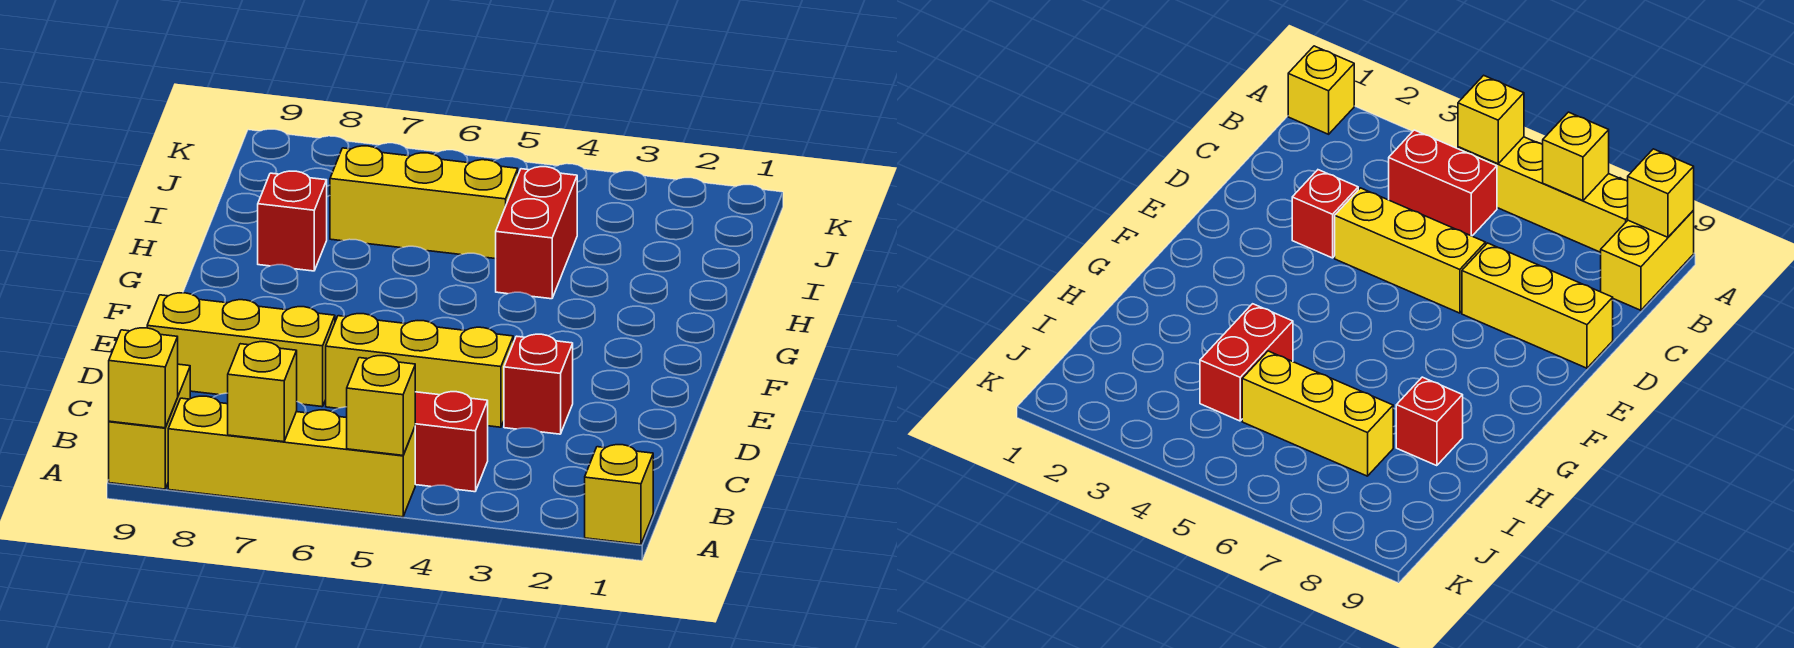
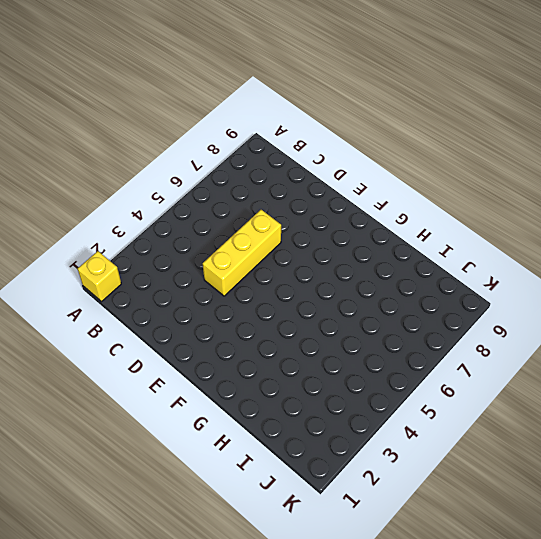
none -> yellow 1x4 brick [168,396,415,517]
none -> yellow 1x2 brick [109,364,190,489]
none -> red 1x2 brick [415,392,488,492]

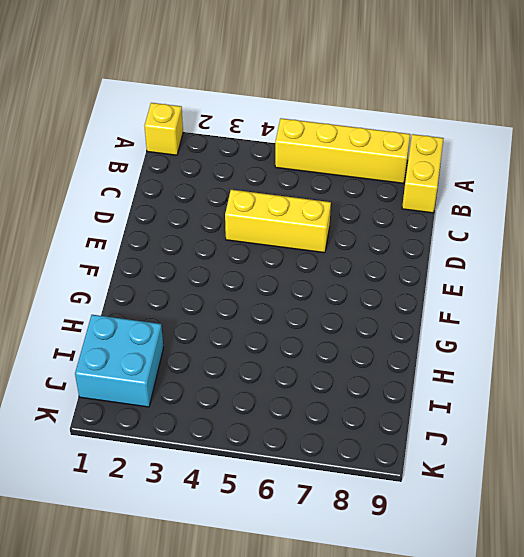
cyan 2x2 brick [75,315,163,407] -> none
none -> red 1x2 brick [415,392,488,492]
none -> red 1x1 brick [504,334,573,434]
none -> yellow 1x3 brick [147,293,335,407]

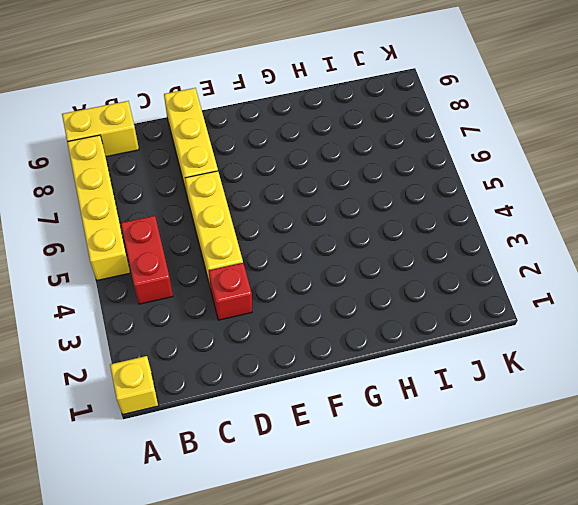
none -> red 1x2 brick [496,167,577,299]
none -> red 1x1 brick [258,171,327,271]
none -> yellow 1x3 brick [330,146,518,259]

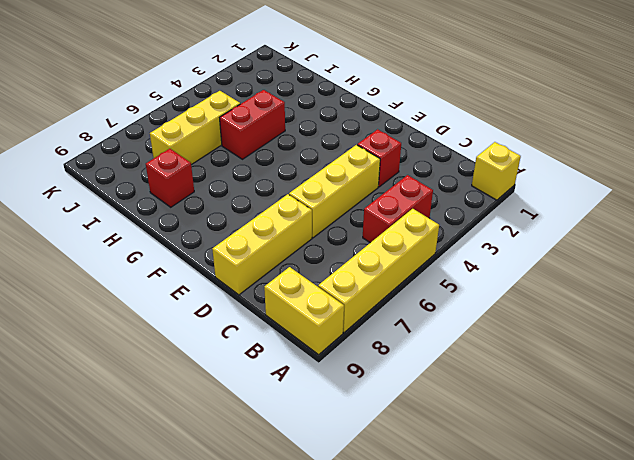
red 1x2 brick [220,90,285,159] -> red 1x2 brick turned to [496,167,577,299]
none -> yellow 1x1 brick [347,356,415,455]
none -> yellow 1x1 brick [228,342,297,442]
none -> yellow 1x1 brick [109,328,178,428]

